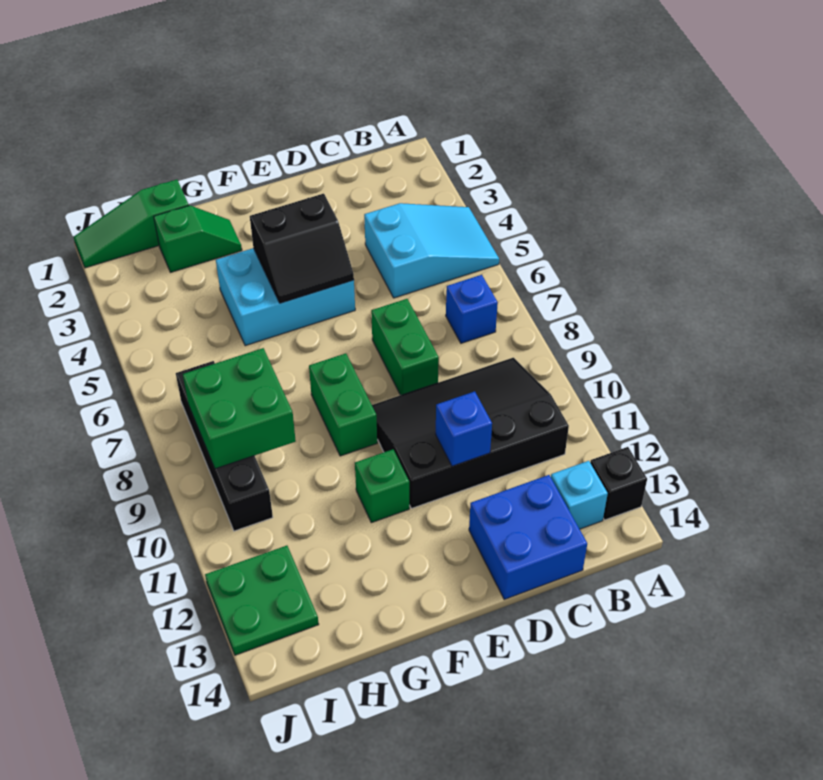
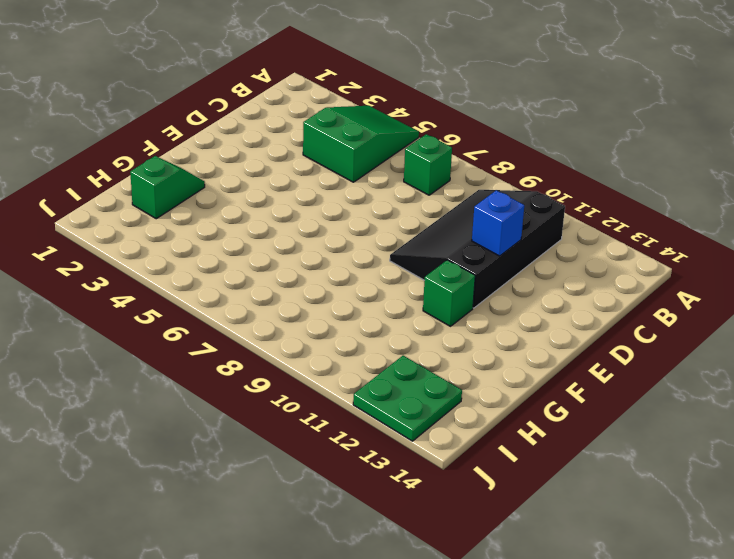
green 2x3 slope [303,106,419,182] -> cyan 2x3 slope [364,203,499,298]
green 1x1 brick [404,134,452,195] -> blue 1x1 brick [446,275,498,343]
none -> black 1x1 brick [590,447,647,520]
none -> cyan 1x1 brick [551,461,608,529]
none -> blue 2x2 brick [469,475,587,599]

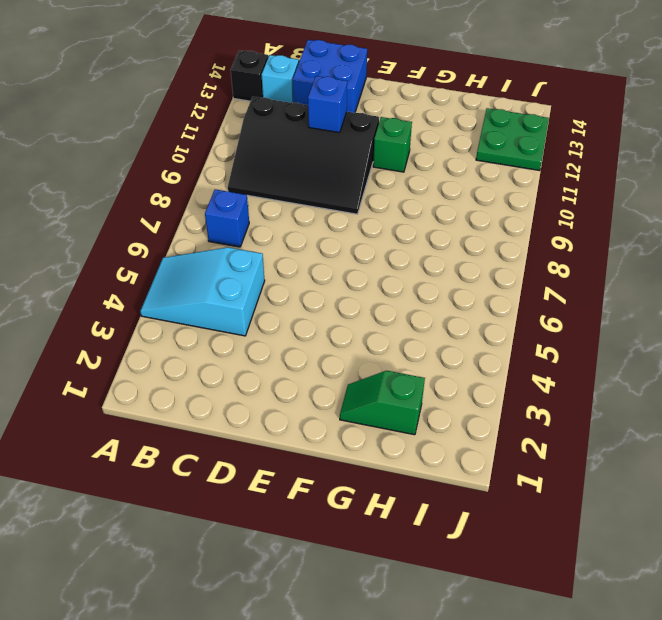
none -> green 1x2 brick [371,299,439,395]
none -> cyan 2x3 brick [216,248,355,346]
none -> green 1x2 brick [309,353,377,456]

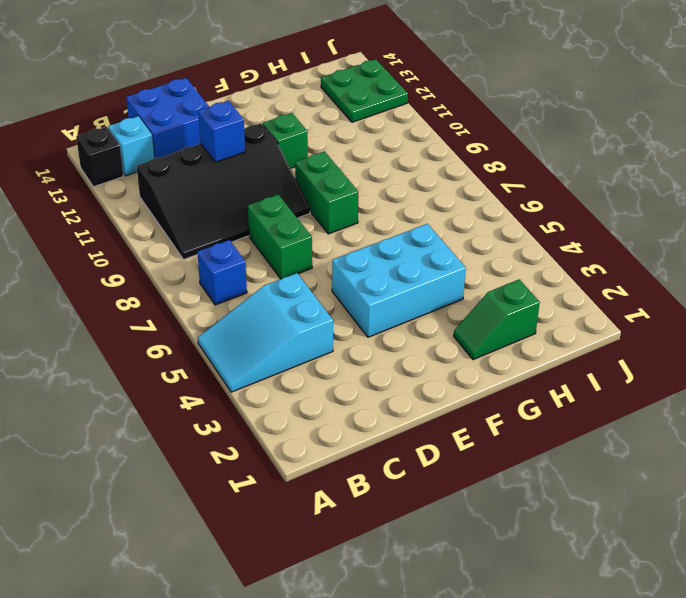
none -> green 1x3 slope [74,180,189,268]
none -> black 1x4 brick [176,361,273,531]
none -> black 2x2 slope [250,194,354,303]

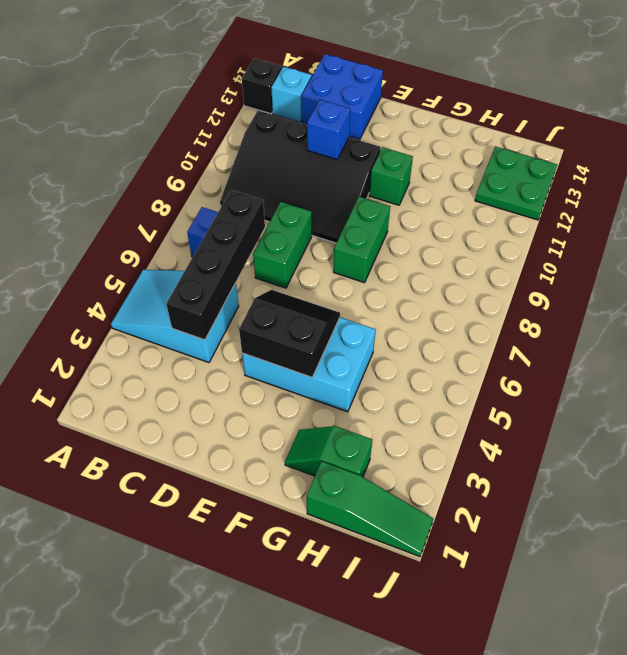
black 1x4 brick [166,190,265,340] -> black 1x4 brick moved to [176,361,273,531]
none -> green 2x2 brick [183,348,296,469]

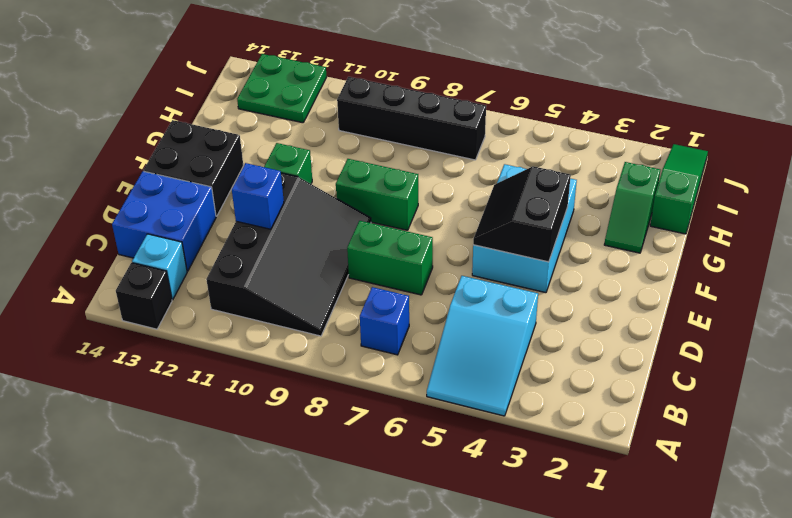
black 2x2 brick [143,120,243,216] -> none
none -> green 2x2 brick [183,348,296,469]

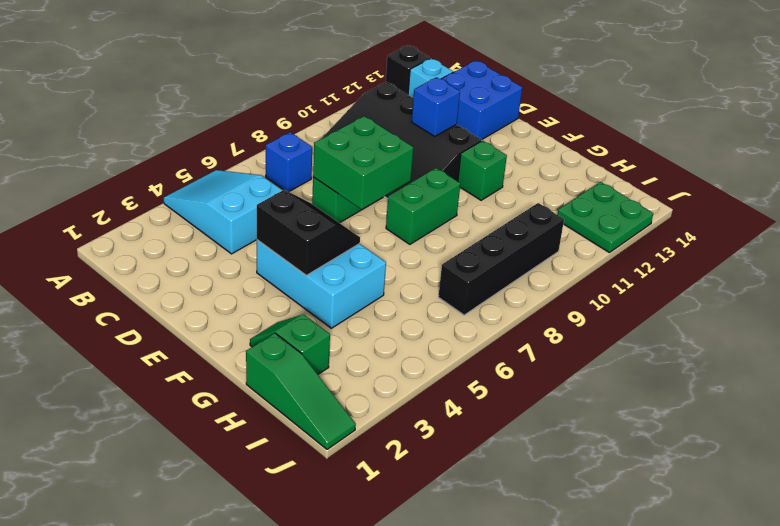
green 2x2 brick [313,116,414,209] -> green 2x2 brick moved to [183,348,296,469]

